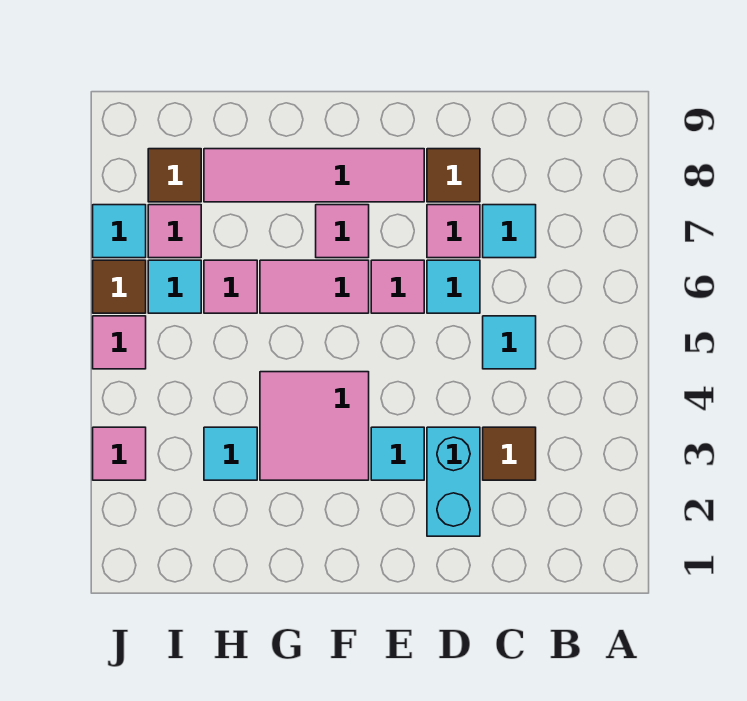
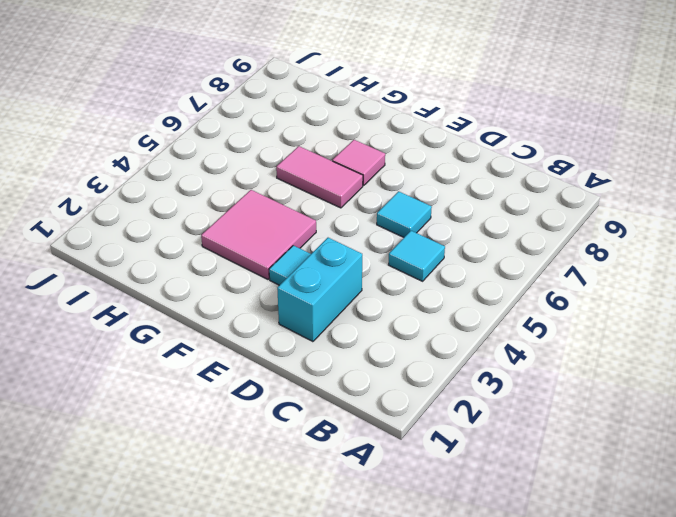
none -> brown 1x1 tile [483,427,536,480]
none -> cyan 1x1 tile [483,205,536,258]
none -> pink 1x1 tile [427,205,480,258]

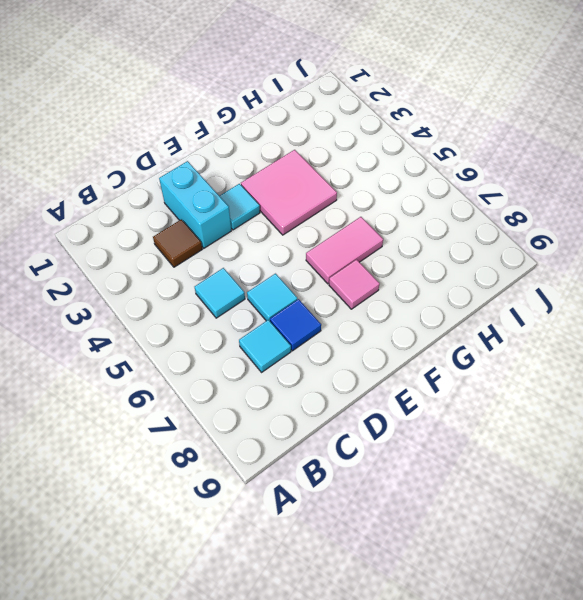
blue 1x1 tile [270,299,321,351] -> pink 1x1 tile [427,205,480,258]
none -> brown 1x1 tile [427,149,480,202]
none -> pink 1x1 tile [371,260,424,313]
none -> pink 1x4 tile [204,149,424,202]

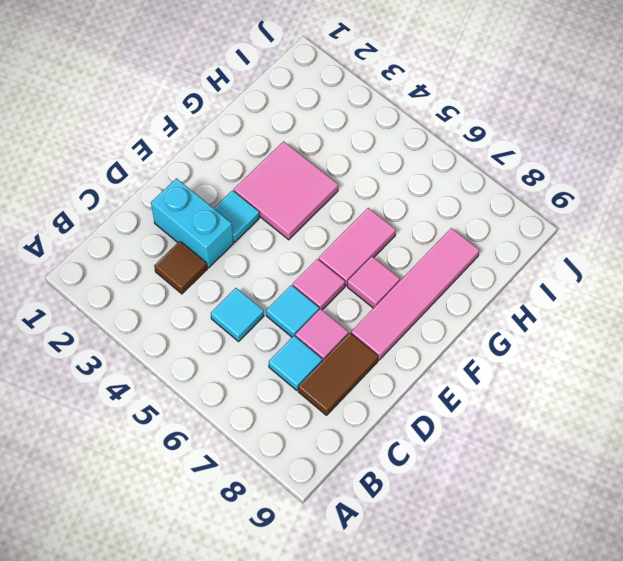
brown 1x2 tile [298,333,378,415] -> brown 1x1 tile [427,149,480,202]
none -> cyan 1x1 tile [204,427,257,480]
none -> pink 1x1 tile [204,260,257,313]
none -> cyan 1x1 tile [148,260,201,313]

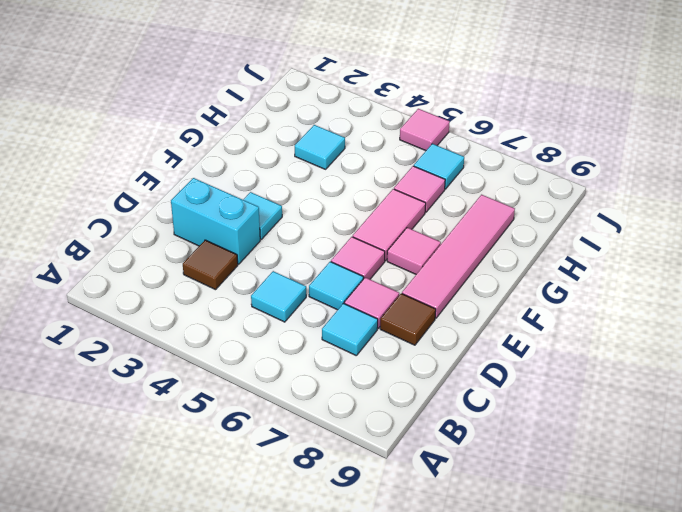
none -> pink 2x2 tile [260,372,369,480]
none -> pink 1x1 tile [148,205,201,258]
none -> brown 1x1 tile [148,149,201,202]

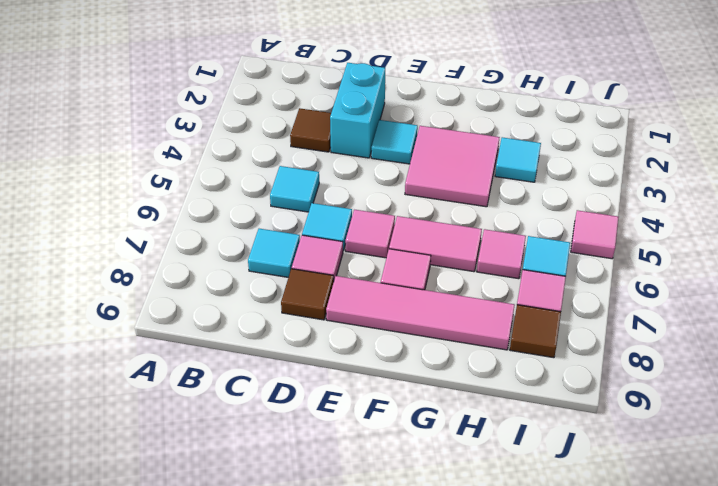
none -> pink 1x1 tile [93,427,146,480]
none -> brown 1x1 tile [93,260,146,313]
none -> cyan 1x1 tile [93,205,146,258]

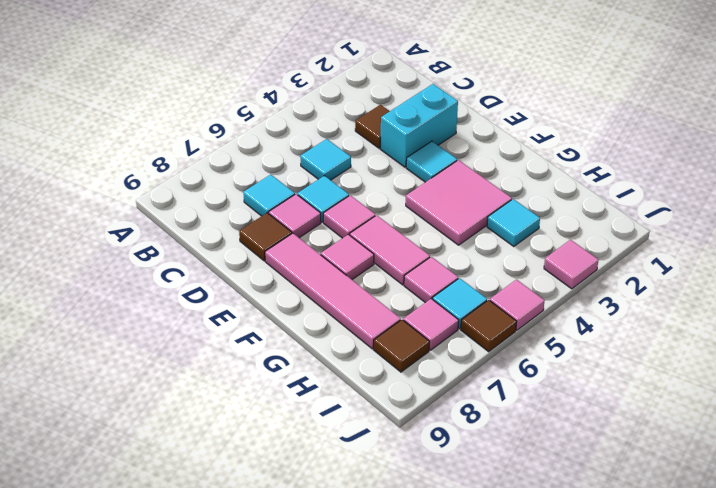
none -> cyan 1x1 tile [93,205,146,258]

